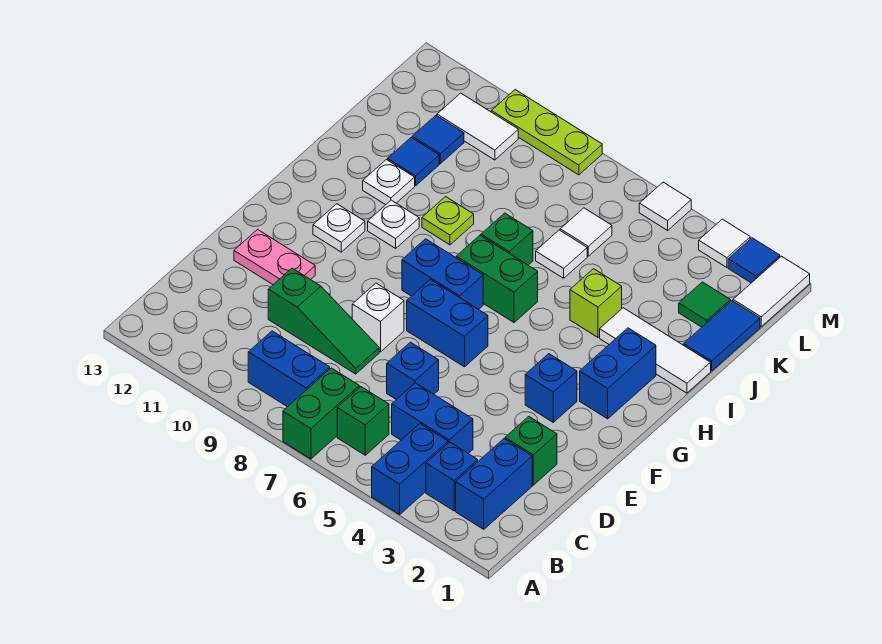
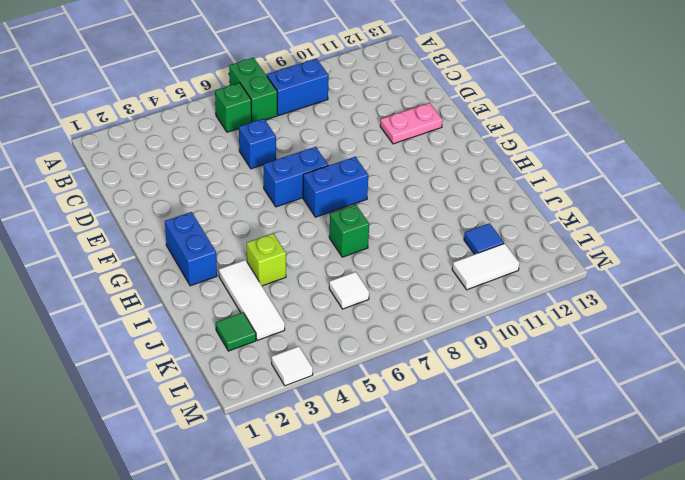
white 1x3 tile [219,260,285,340] -> white 1x3 tile turned to [600,308,711,393]
none -> blue 1x2 brick [372,424,448,514]
none -> blue 1x2 brick [456,439,532,529]
none -> blue 1x1 brick [426,442,478,511]
none -> blue 1x2 brick [392,383,473,453]

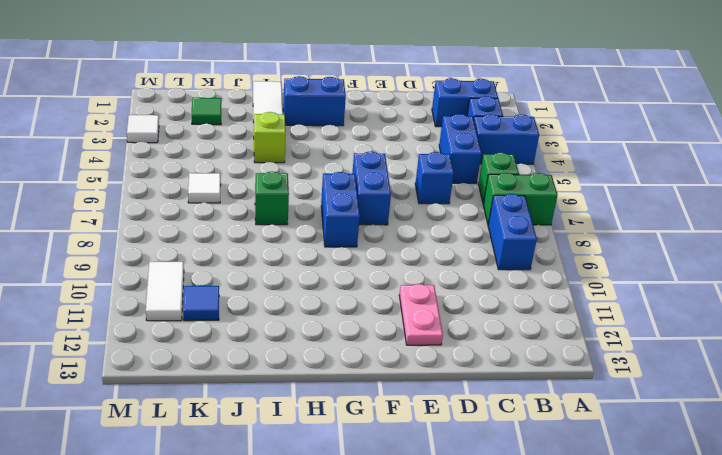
none -> green 1x1 brick [505,417,557,485]
none -> green 1x3 slope [268,268,379,374]
none -> white 1x1 brick [352,283,404,352]
none -> blue 1x1 brick [525,354,577,422]

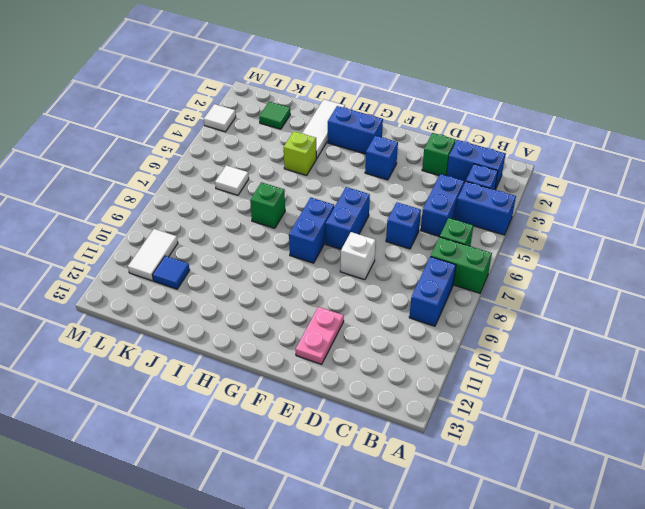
none -> green 1x3 slope [268,268,379,374]
none -> white 1x1 plate [313,204,365,252]
none -> green 1x2 brick [456,235,538,322]
none -> white 1x1 plate [368,200,419,248]

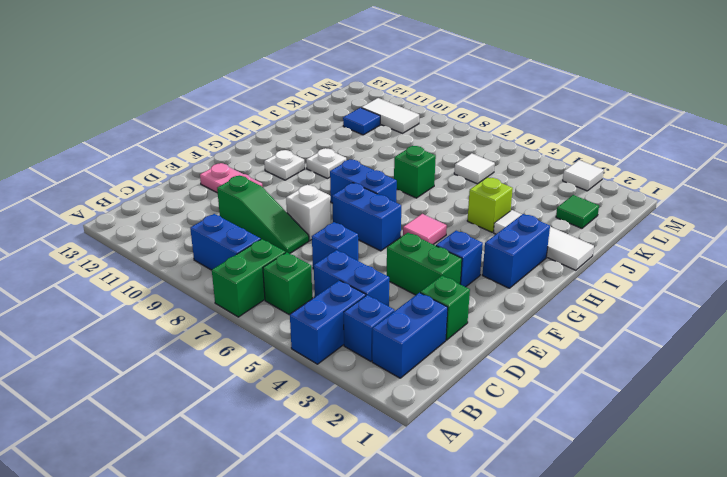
green 1x2 brick [387,233,462,295] -> green 1x2 brick moved to [456,235,538,322]
pink 1x1 tile [403,214,447,245] -> none
none -> lime 1x1 plate [422,197,474,245]
none -> white 1x1 plate [363,160,415,205]
none -> blue 1x2 tile [684,301,760,371]
none -> white 1x1 tile [536,230,587,278]

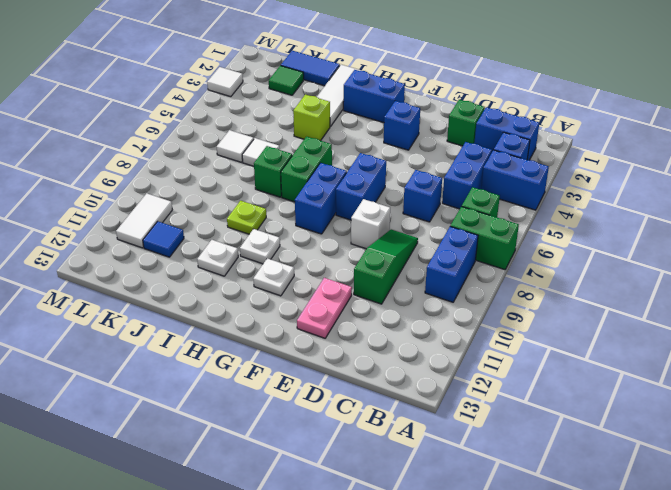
none -> blue 1x1 tile [388,138,439,186]
none -> white 1x2 tile [733,256,810,327]
none -> blue 1x1 tile [728,238,780,283]
none -> white 1x1 tile [639,182,691,230]

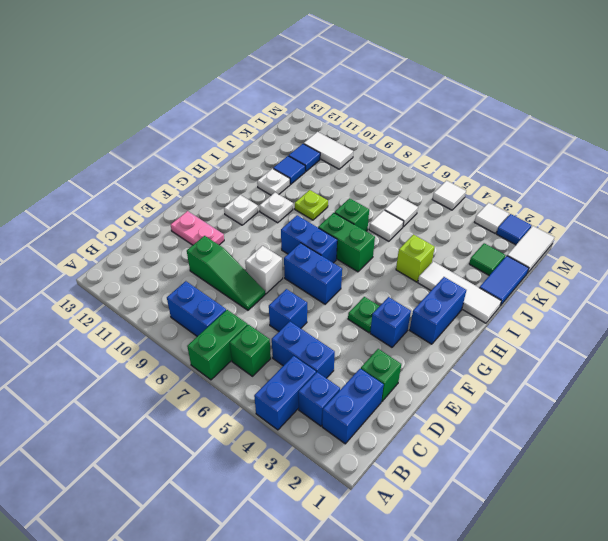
green 1x1 plate [348,297,379,333] -> none
none -> lime 1x3 plate [491,90,602,175]

